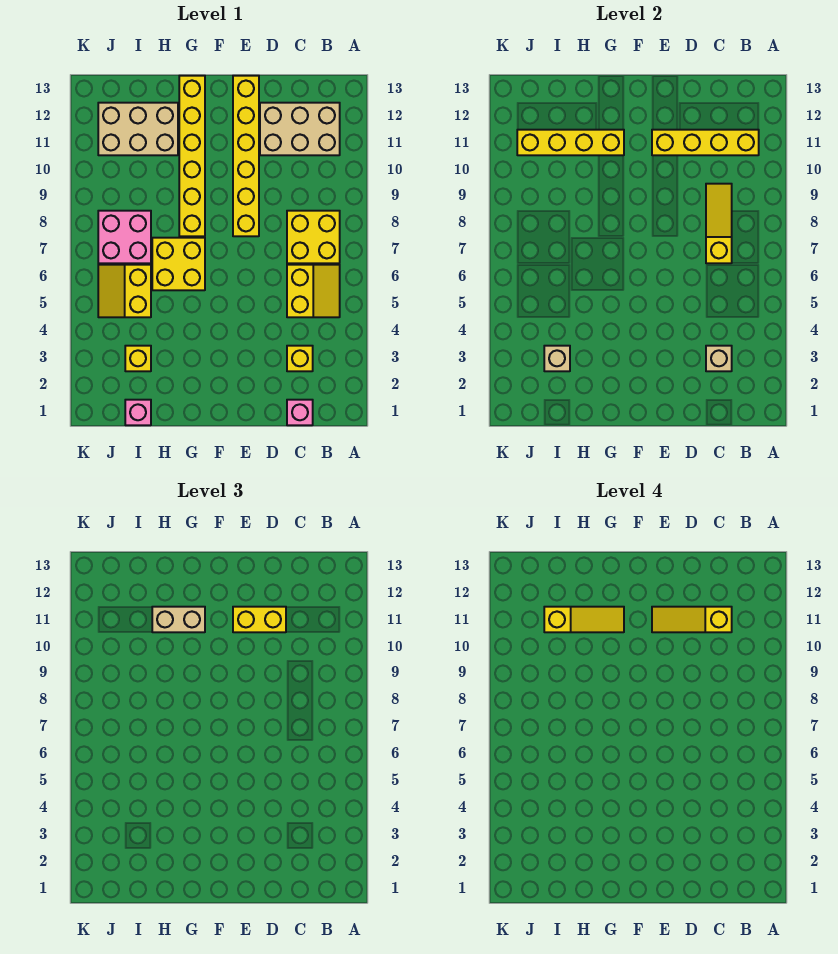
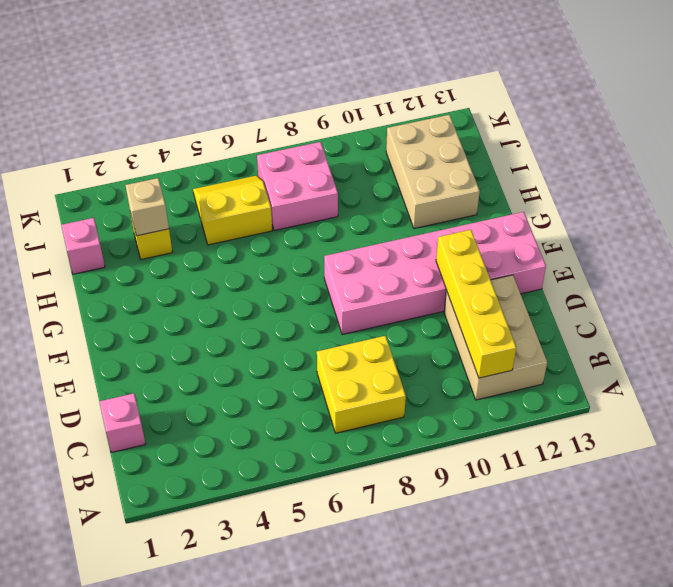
pink 2x6 brick [324,212,546,335] -> yellow 1x6 brick [233,76,259,236]
none -> yellow 2x2 slope [287,265,340,317]
none -> yellow 1x1 brick [287,346,313,371]
none -> yellow 2x2 brick [152,238,205,290]

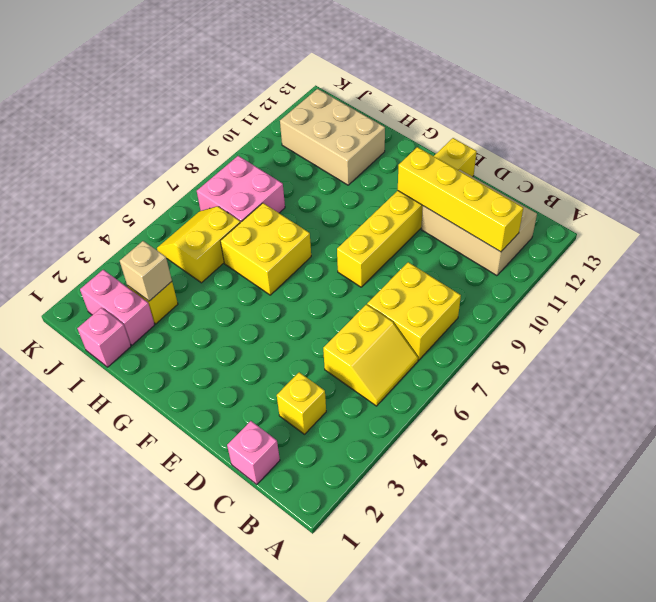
pink 1x2 brick [80,270,155,345] -> none
none -> yellow 1x6 brick [179,76,205,236]
none -> tan 1x1 brick [706,346,732,371]
none -> yellow 1x3 slope [706,184,732,263]

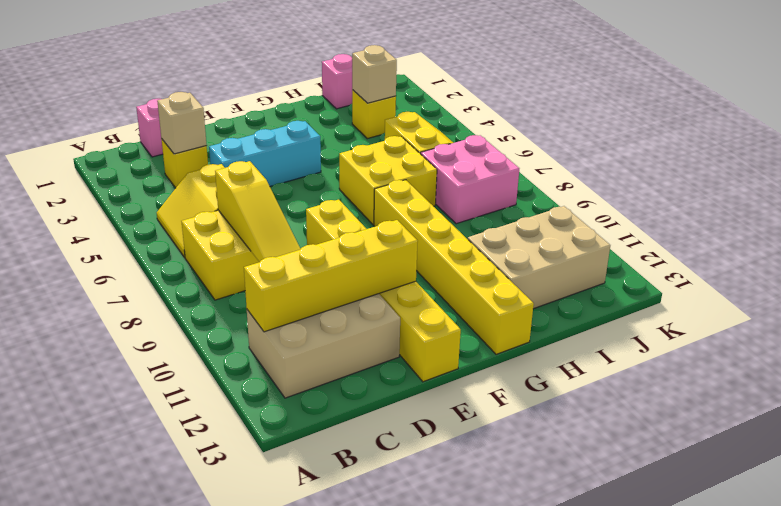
cyan 1x3 brick [209,121,321,186] -> none
none -> yellow 1x4 brick [517,130,624,155]
none -> yellow 1x2 brick [233,607,286,632]
none -> tan 1x2 brick [152,607,205,632]

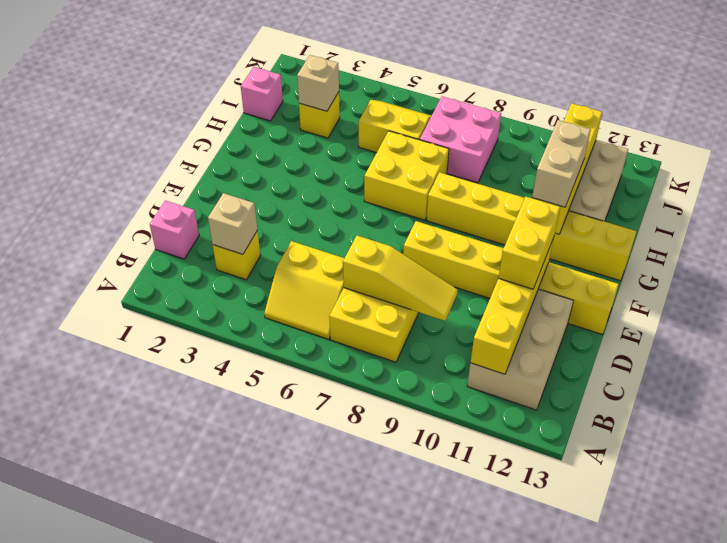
none -> yellow 1x3 slope [652,607,732,632]
none -> yellow 1x3 slope [544,607,624,632]

